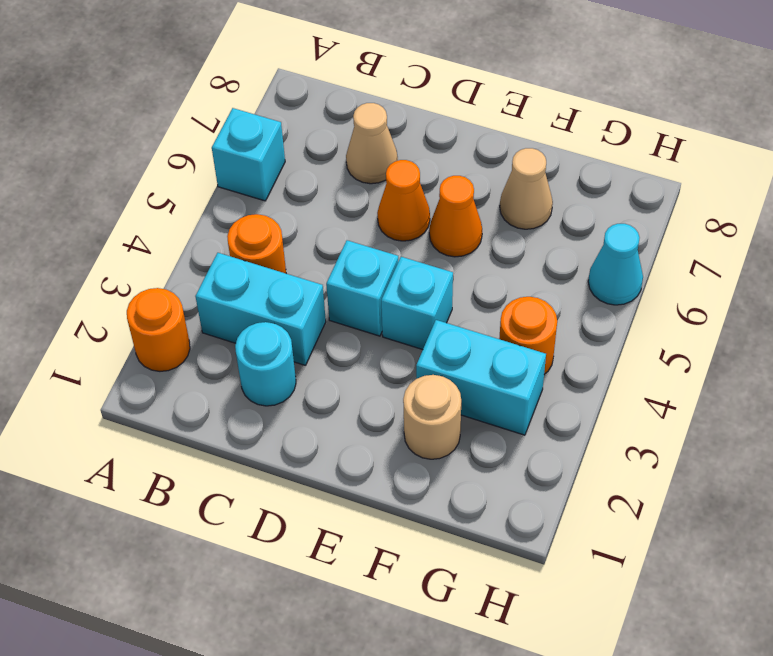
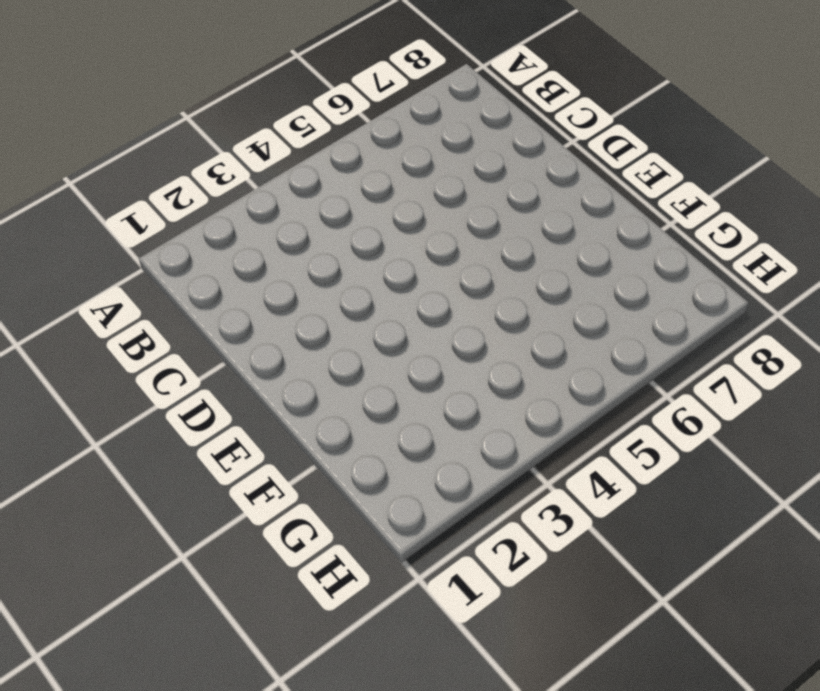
none -> orange 1x1 round brick [127,288,190,371]
none -> cyan 1x1 brick [212,108,285,201]
none -> cyan 1x2 brick [195,253,326,365]

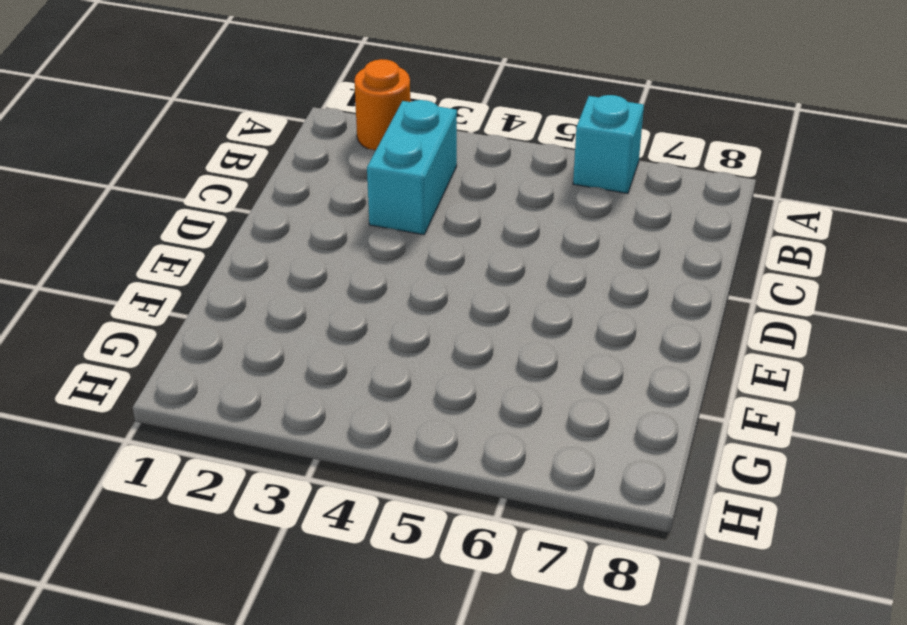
none -> orange 1x1 round brick [227,214,286,273]
none -> cyan 1x1 round brick [235,322,296,406]
none -> tan 1x1 cone [346,103,398,184]

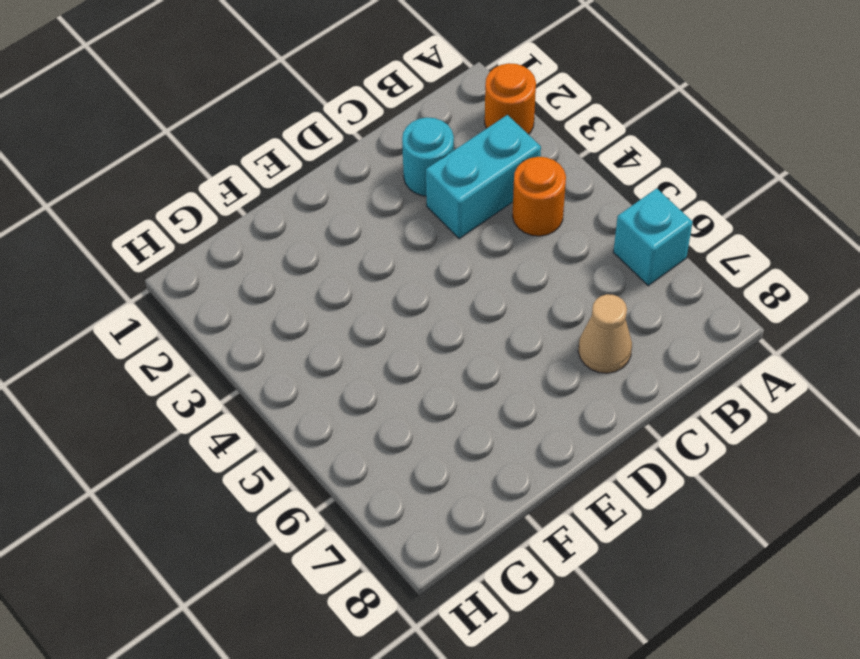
none -> cyan 1x1 brick [326,240,398,336]
none -> orange 1x1 cone [377,160,430,241]
none -> cyan 1x1 brick [381,257,453,350]

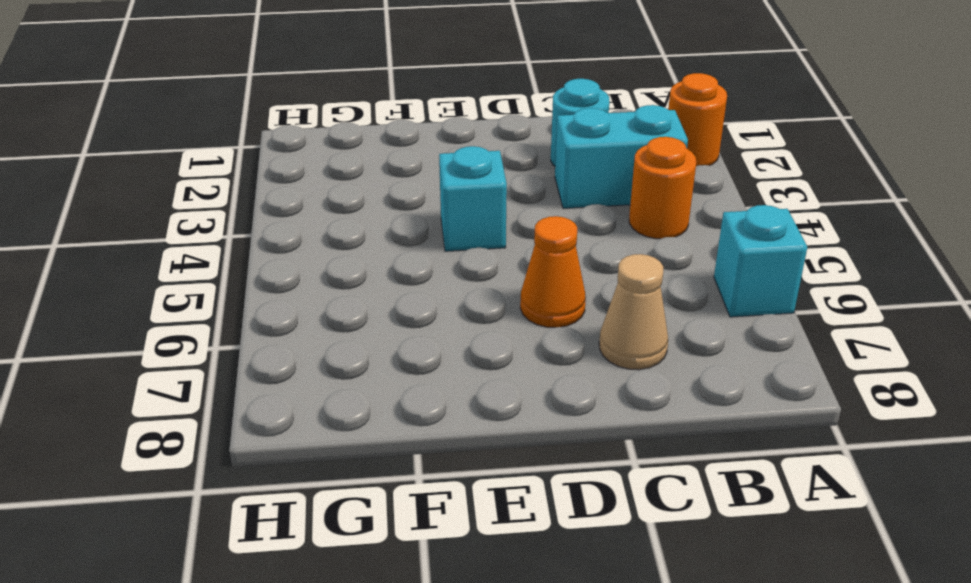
none -> cyan 1x1 brick [326,240,398,336]
none -> orange 1x1 cone [429,176,482,257]
none -> tan 1x1 round brick [403,375,461,459]

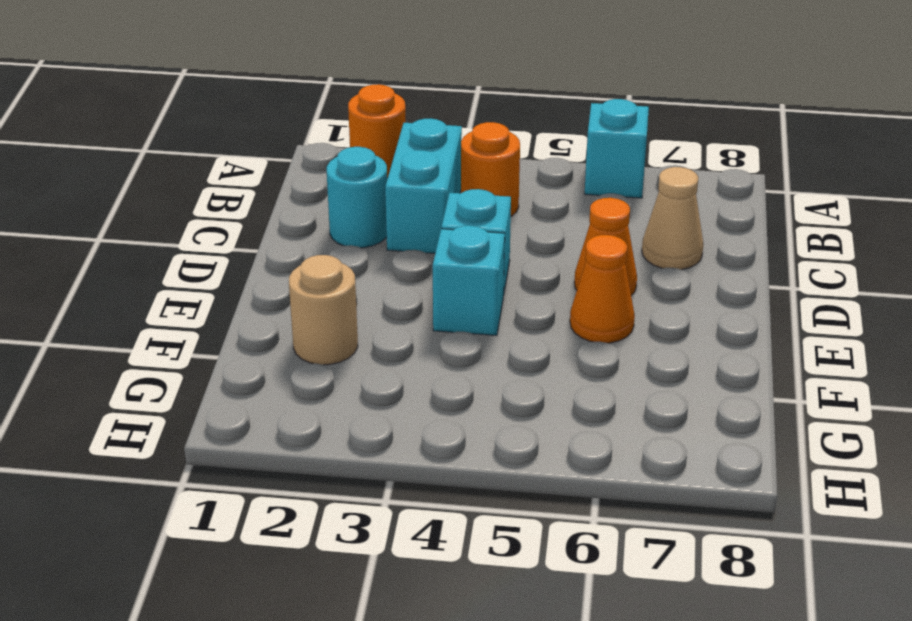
none -> cyan 1x2 brick [416,320,546,435]
none -> tan 1x1 cone [500,148,553,229]
none -> orange 1x1 round brick [499,297,557,374]

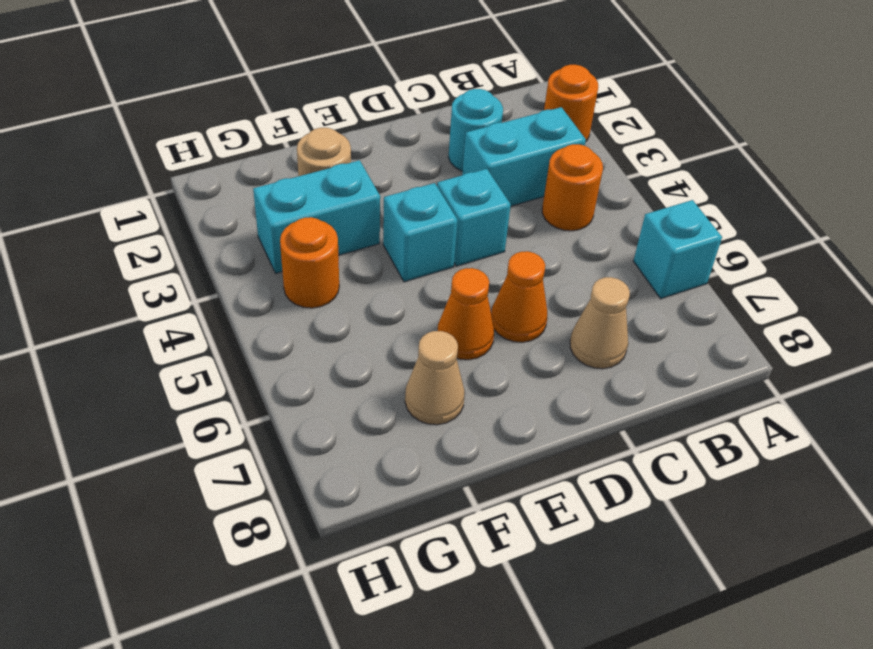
none -> cyan 1x1 cone [588,224,643,305]

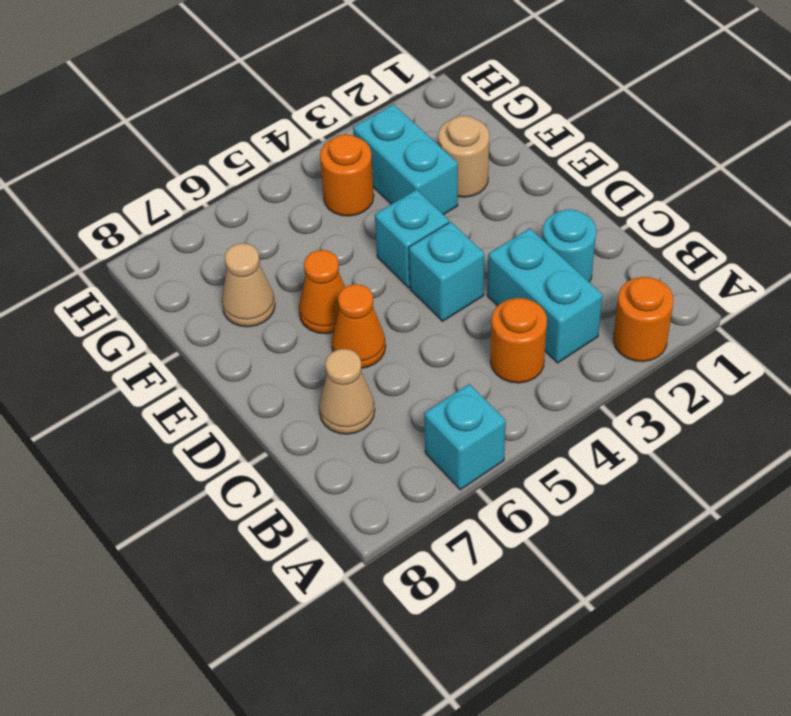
none -> cyan 1x1 cone [588,224,643,305]

